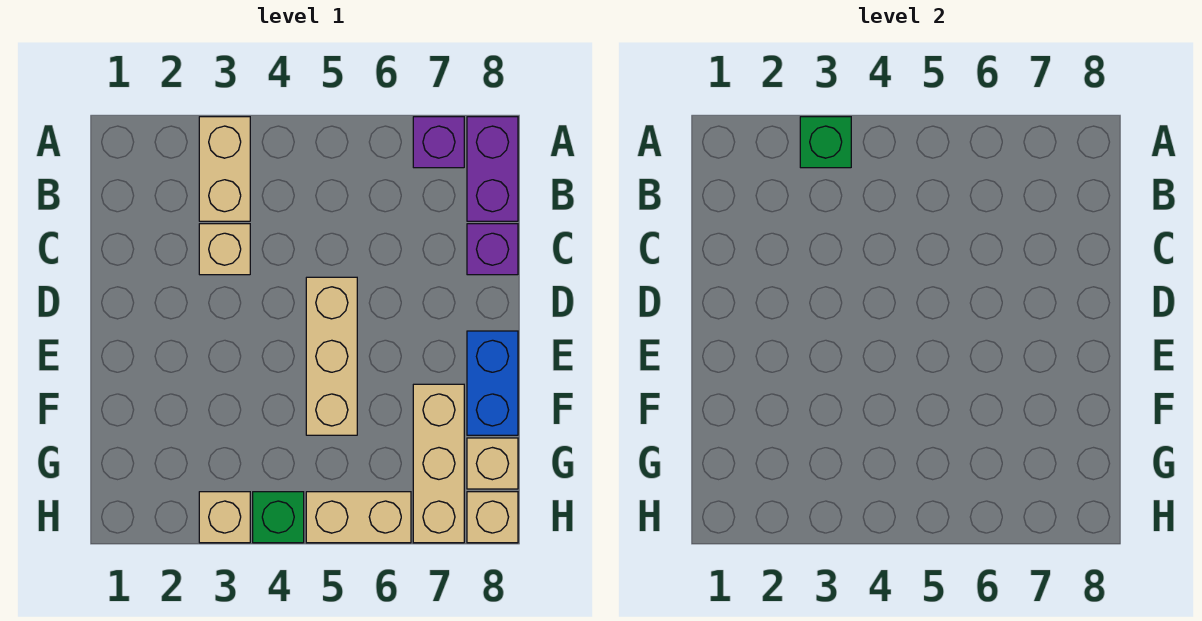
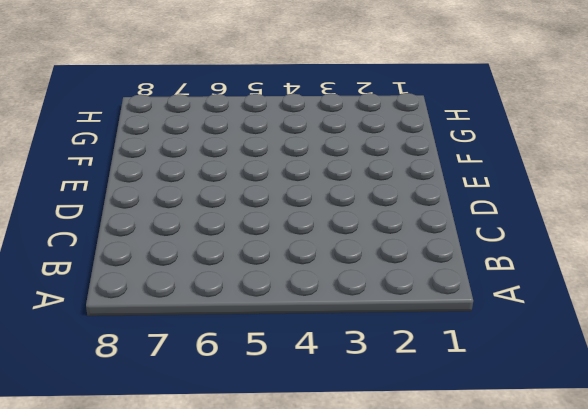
none -> tan 1x2 brick [199,117,250,221]
none -> purple 1x1 brick [413,117,464,168]
none -> purple 1x2 brick [467,117,518,221]

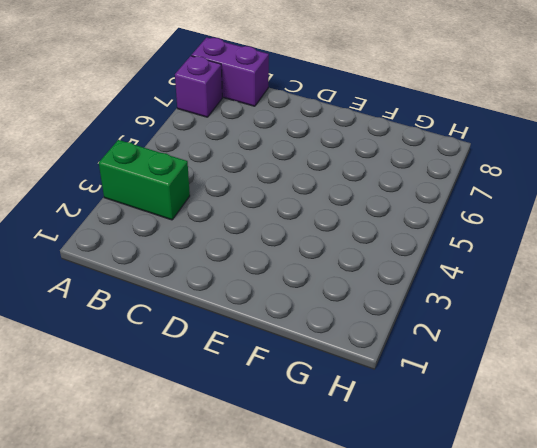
green 1x2 brick [99,140,190,220] -> tan 1x2 brick [199,117,250,221]
none -> tan 1x1 brick [199,224,250,275]
none -> purple 1x1 brick [467,224,518,275]
none -> tan 1x3 brick [306,277,357,435]

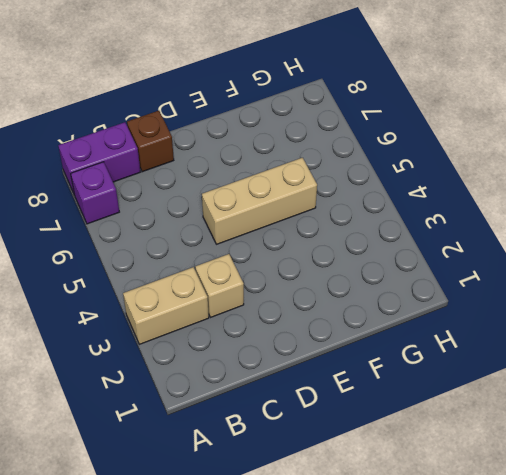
brown 1x1 brick [127,111,174,172] -> purple 1x1 brick [467,224,518,275]
none -> blue 1x2 brick [467,331,518,435]
none -> tan 1x3 brick [413,384,464,543]
none -> tan 1x1 brick [467,438,518,489]

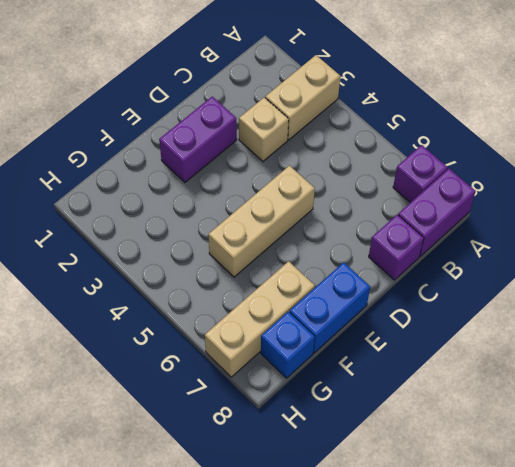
purple 1x2 brick [159,96,237,182] -> none
blue 1x1 brick [261,312,315,378] -> tan 1x1 brick [467,438,518,489]
none -> tan 1x1 brick [199,492,250,543]
none -> green 1x1 brick [253,492,304,543]
none -> tan 1x2 brick [306,492,411,543]

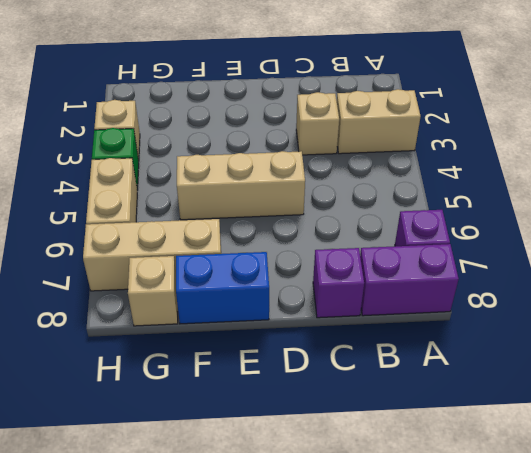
none -> tan 1x1 brick [467,492,518,543]
none -> green 1x1 brick [800,117,851,168]

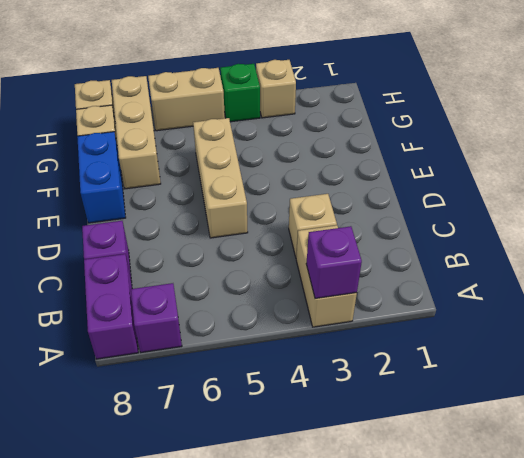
purple 1x1 brick [306,226,362,299] -> green 1x1 brick [800,117,851,168]

